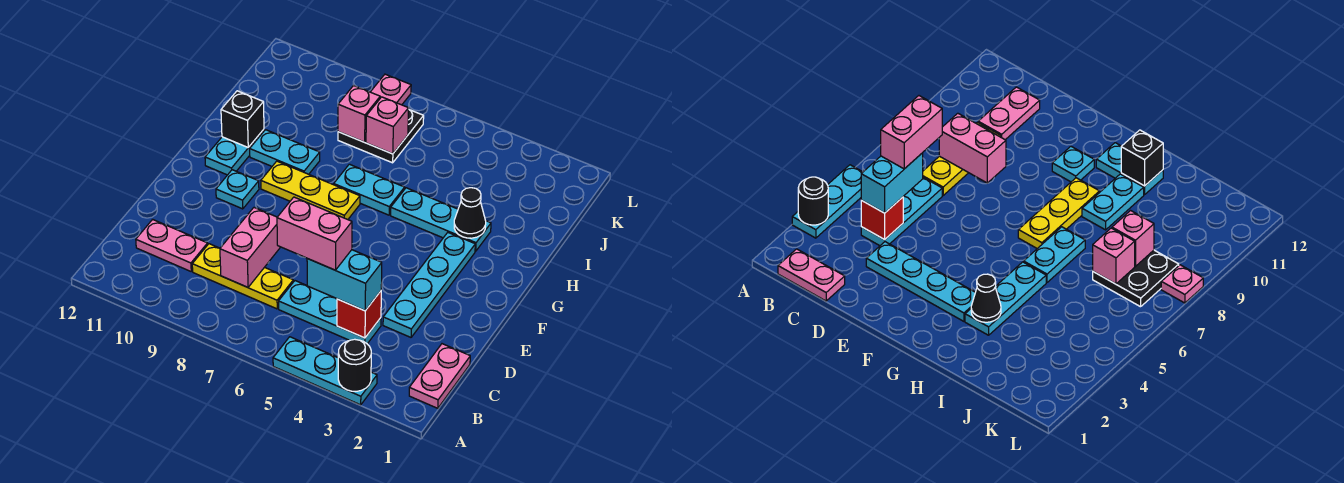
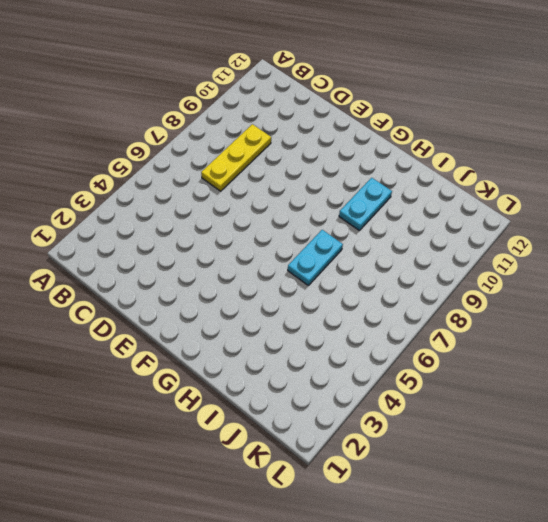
none -> cyan 1x3 plate [273,337,377,405]
none -> pink 1x2 plate [409,344,470,408]
none -> cyan 1x3 plate [279,281,381,344]

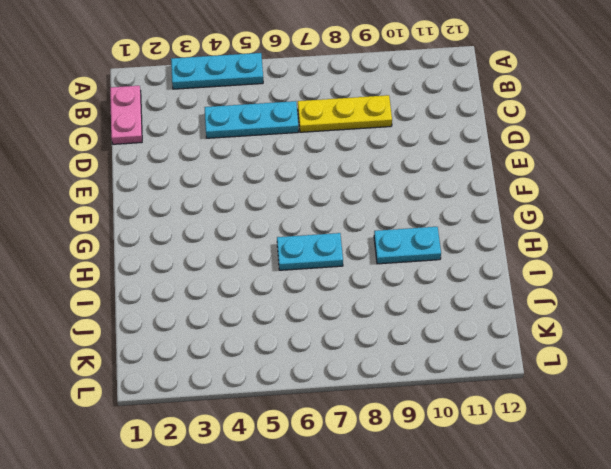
none -> pink 1x2 plate [136,219,208,271]
none -> cyan 1x4 plate [383,233,475,337]
none -> cyan 1x1 plate [216,170,259,209]

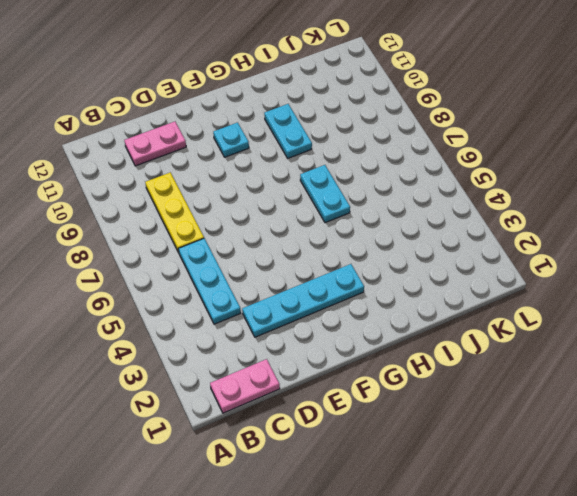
pink 1x2 plate [124,122,186,166] -> pink 1x2 plate turned to [136,219,208,271]
none -> cyan 1x3 plate [273,337,377,405]
none -> yellow 1x3 plate [261,161,360,220]
none -> cyan 1x2 plate [205,130,264,175]

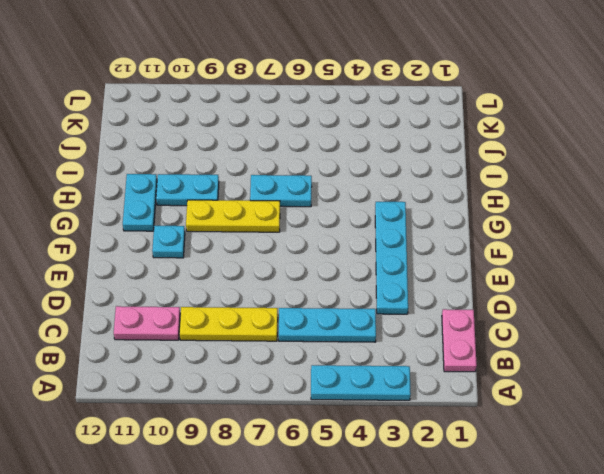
none -> cyan 1x3 plate [391,188,491,251]
none -> black 2x2 plate [338,110,424,163]
none -> pink 1x1 plate [371,74,411,105]

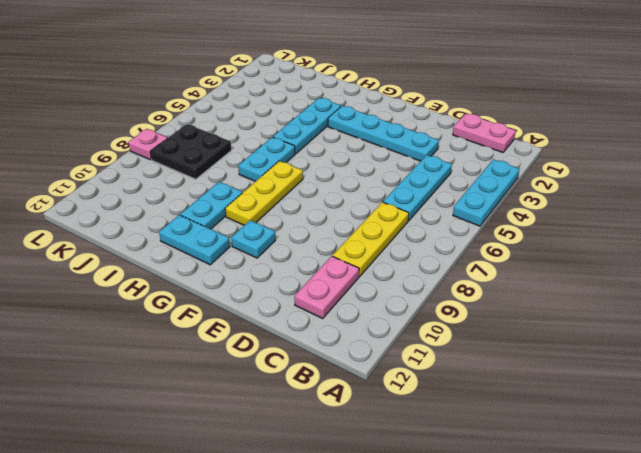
none -> black 1x1 round brick [338,339,371,391]
none -> red 1x1 brick [337,291,381,338]
none -> pink 1x2 brick [220,208,280,287]

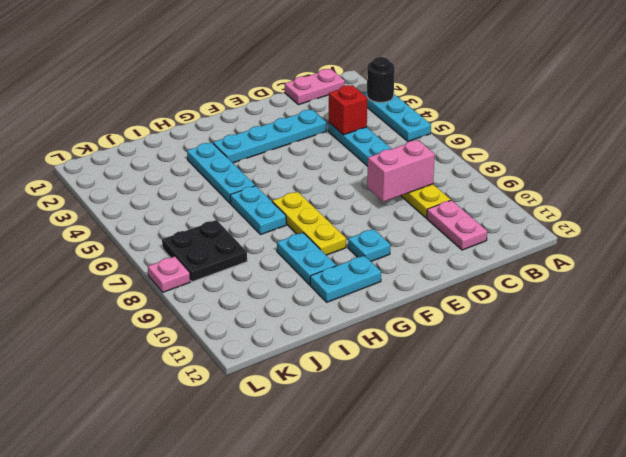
none -> black 1x1 cone [454,188,486,238]
none -> black 1x1 brick [221,91,264,147]
none -> pink 1x1 brick [366,97,409,154]

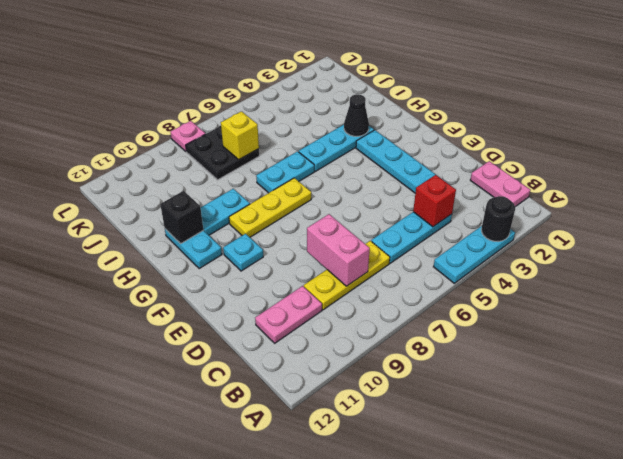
yellow 1x1 brick [221,111,259,159] -> pink 1x1 brick [366,97,409,154]
none -> pink 1x1 brick [338,85,380,142]
none -> cyan 1x2 brick [307,250,382,311]
none -> pink 1x2 brick [277,197,352,270]

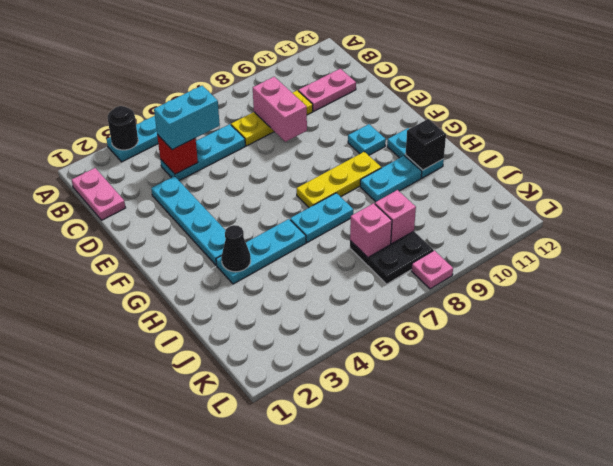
none -> pink 1x2 brick [277,197,352,270]

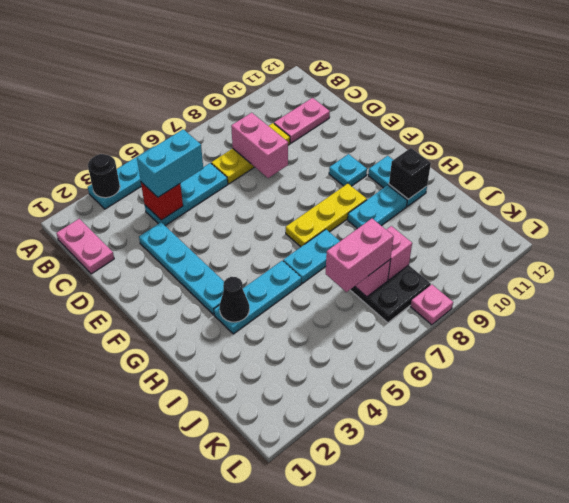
pink 1x2 brick [326,219,394,292] -> pink 1x2 brick moved to [277,197,352,270]

